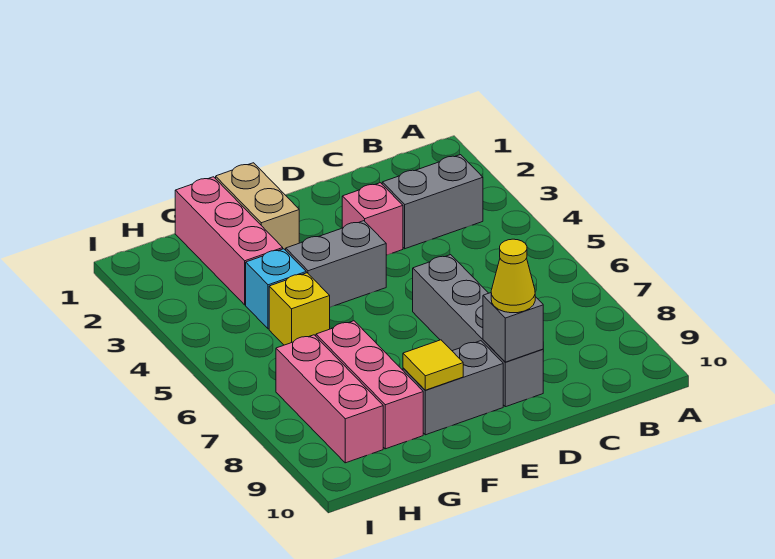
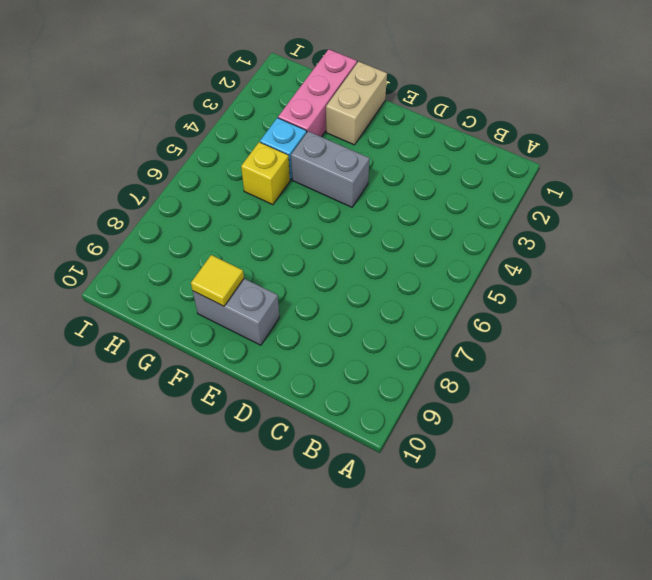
none -> grey 1x2 brick [382,155,483,249]
none -> pink 1x1 brick [342,183,403,255]
none -> grey 1x4 brick [413,255,543,407]

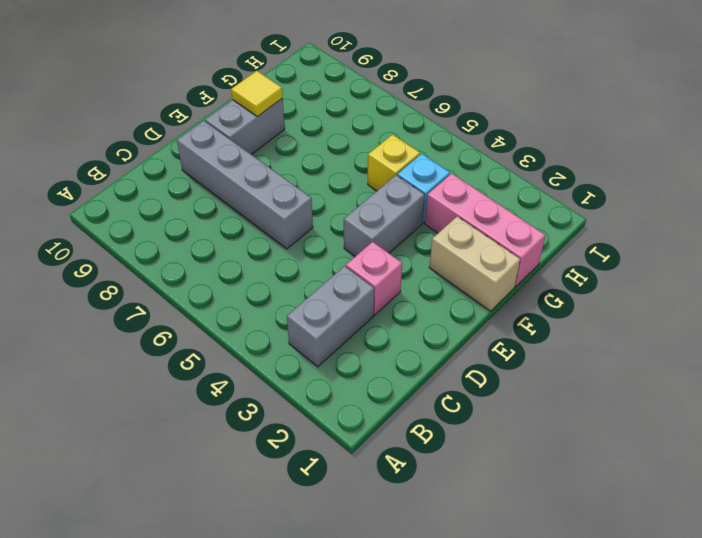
none -> pink 1x3 brick [316,321,423,449]
none -> pink 1x3 brick [276,335,383,463]
none -> grey 1x1 brick [483,293,543,362]

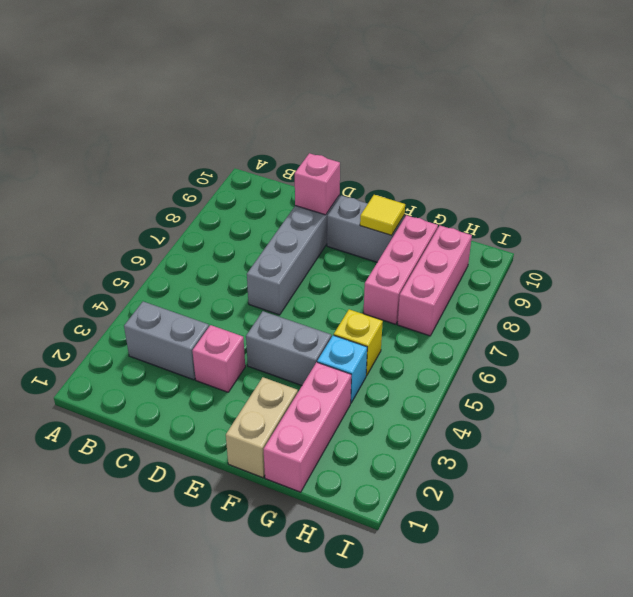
pink 1x1 brick [295,153,340,215] -> grey 1x1 brick [483,293,543,362]
none -> yellow 1x1 cone [491,239,535,313]

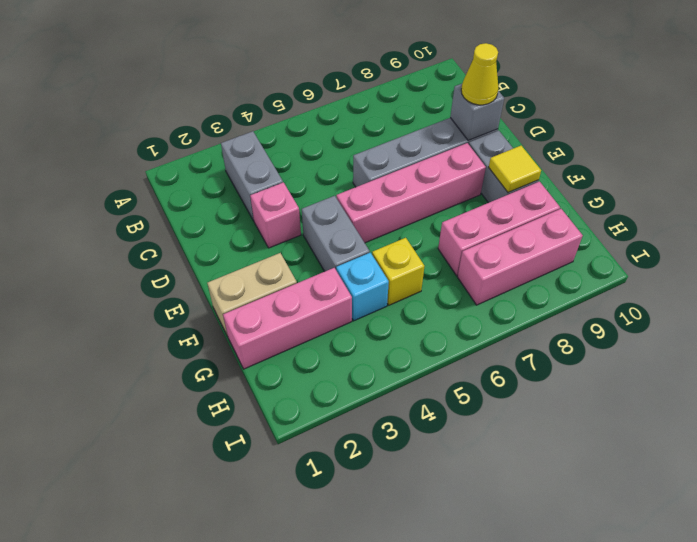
pink 1x4 brick [336,143,486,243] -> none

